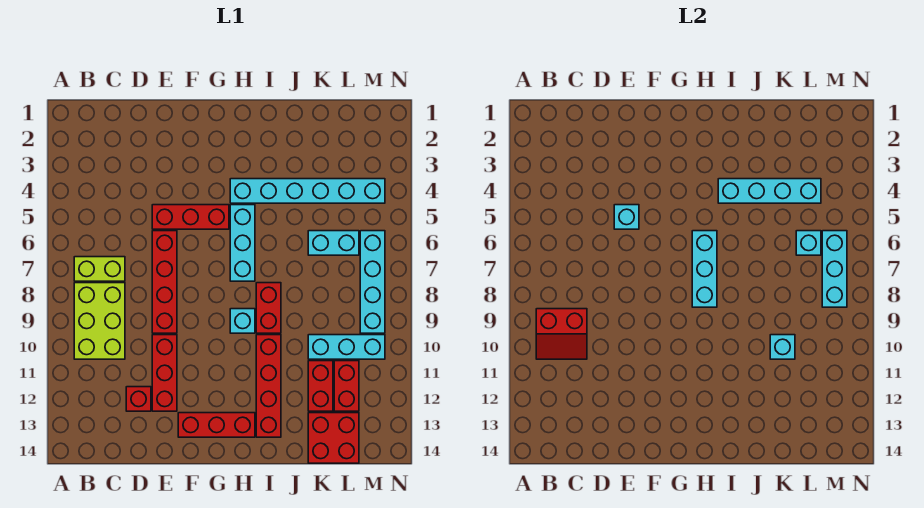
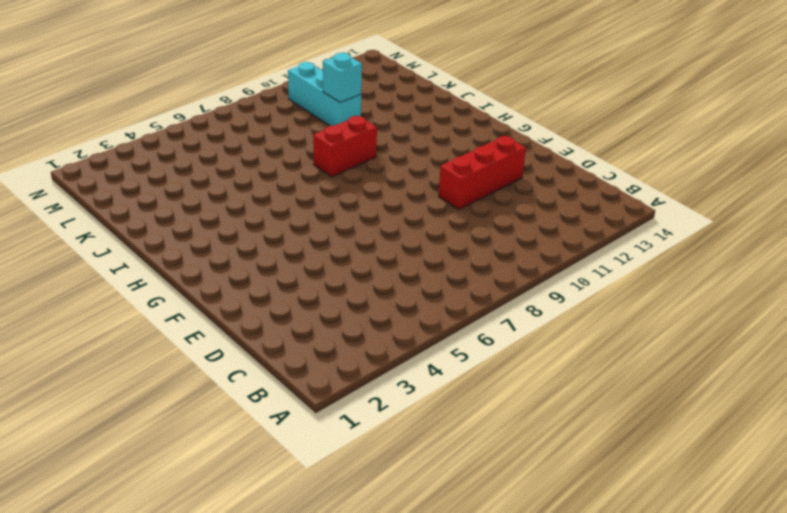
none -> lime 1x2 brick [74,257,125,281]
none -> lime 2x3 brick [74,283,125,359]
none -> red 1x1 brick [126,387,151,411]

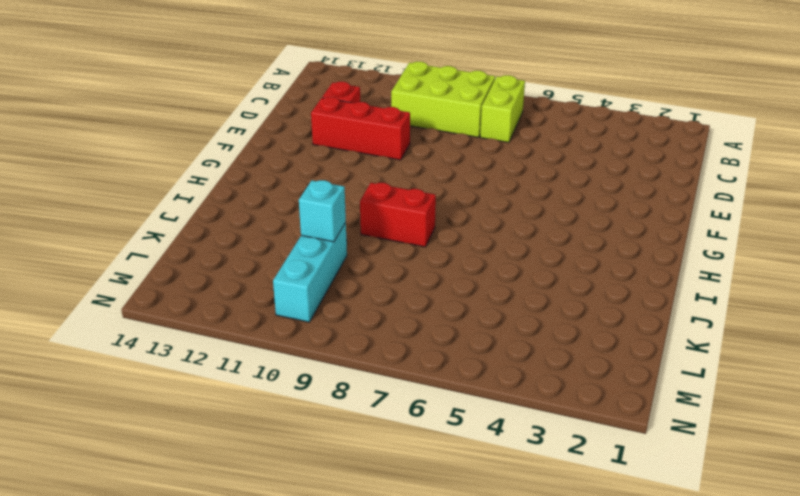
none -> red 1x3 brick [152,205,229,229]
none -> red 1x4 brick [152,231,177,333]
none -> red 1x3 brick [178,413,255,437]

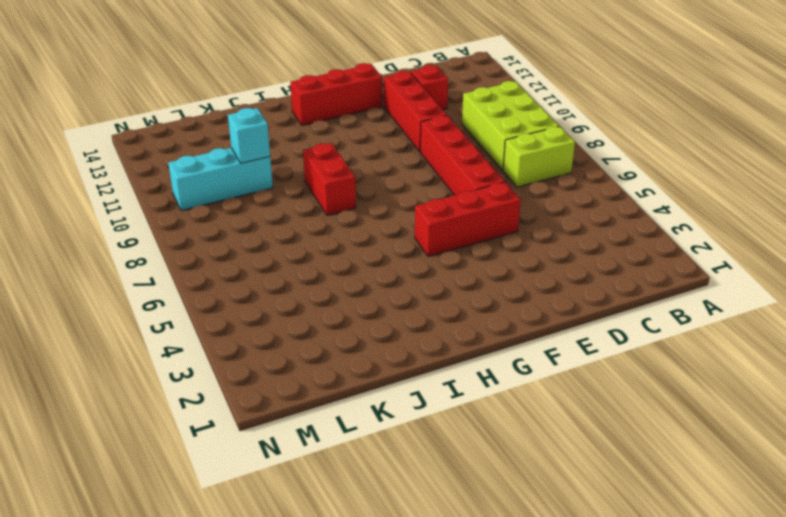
none -> cyan 1x6 brick [230,179,385,203]
none -> cyan 1x3 brick [230,205,255,281]
none -> cyan 1x1 brick [230,309,255,333]

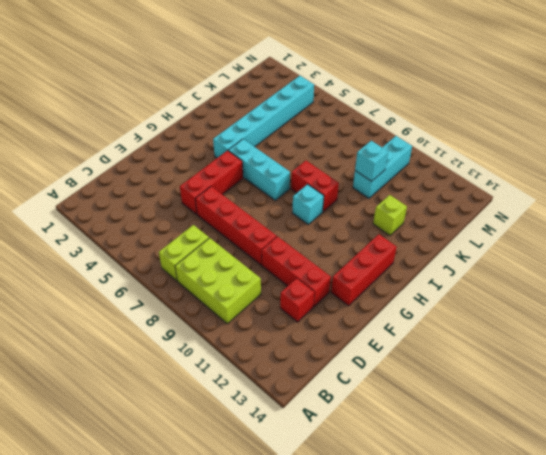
lime 1x1 brick [373,195,407,235] -> none
none -> red 1x4 brick [256,335,281,437]
none -> cyan 1x2 brick [308,231,359,255]
none -> red 1x2 brick [308,361,333,411]

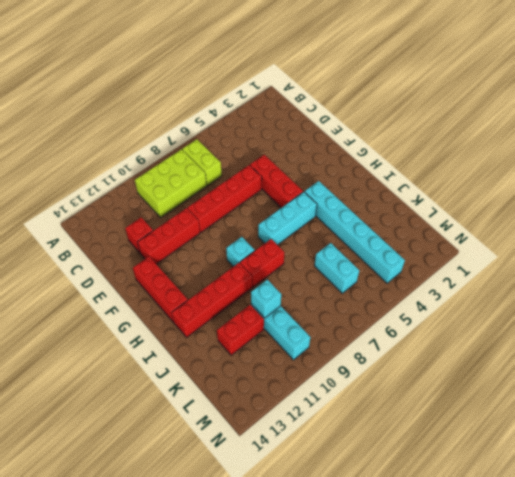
none -> red 2x2 brick [308,413,359,463]
none -> red 1x2 brick [334,361,359,411]
none -> cyan 1x4 brick [360,231,385,333]

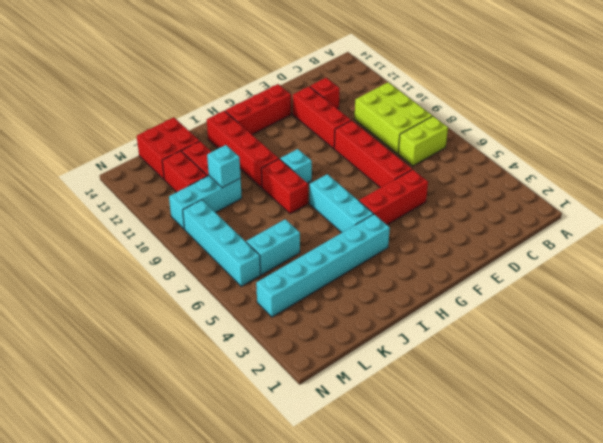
none -> red 2x2 slope [536,309,587,359]
none -> cyan 1x1 brick [614,205,639,229]
none -> cyan 1x3 brick [692,231,717,307]

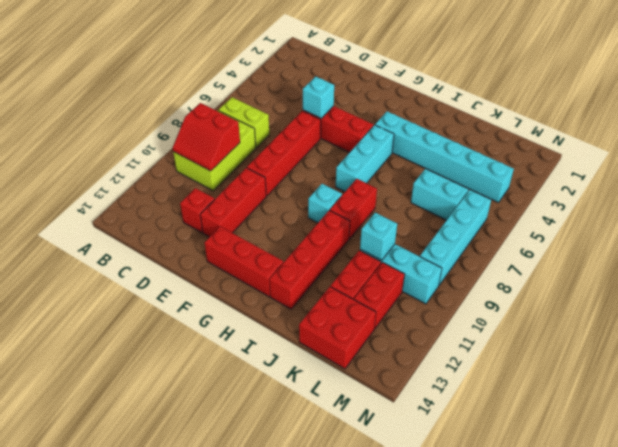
none -> cyan 1x3 brick [692,231,717,307]
none -> cyan 1x4 brick [718,179,821,203]
none -> cyan 1x1 brick [796,231,821,255]

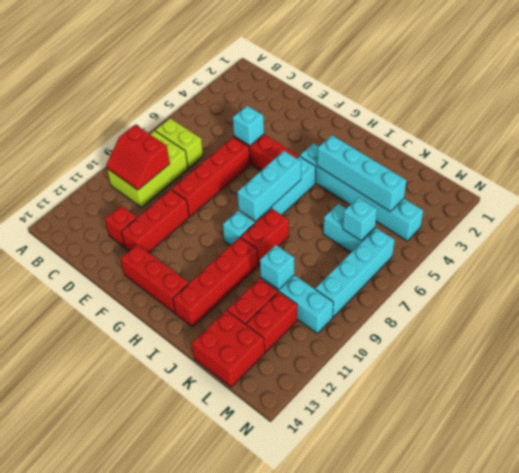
none -> cyan 1x3 brick [822,231,847,307]

